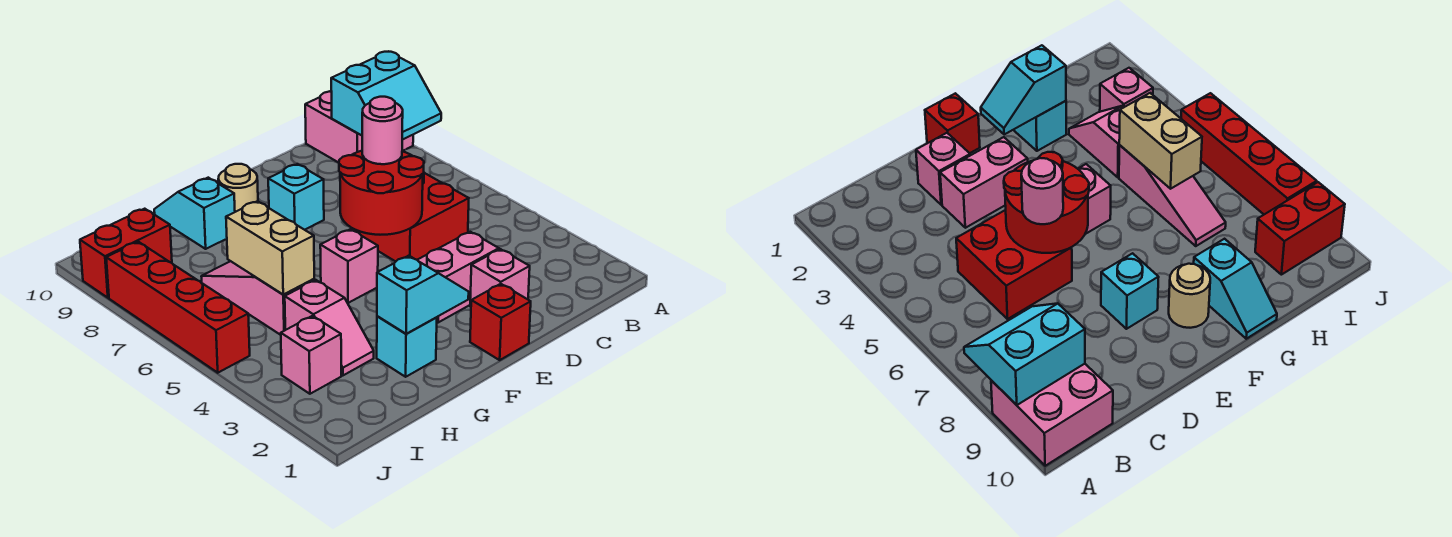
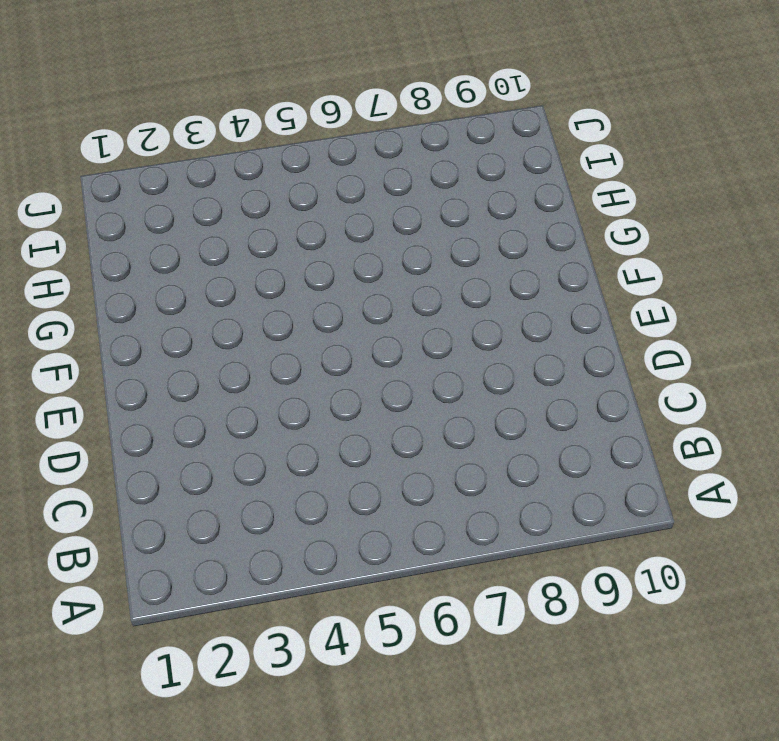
none -> pink 2x2 brick [305,91,413,163]
none -> red 2x2 brick [354,173,469,262]
none -> pink 1x1 brick [470,249,530,307]

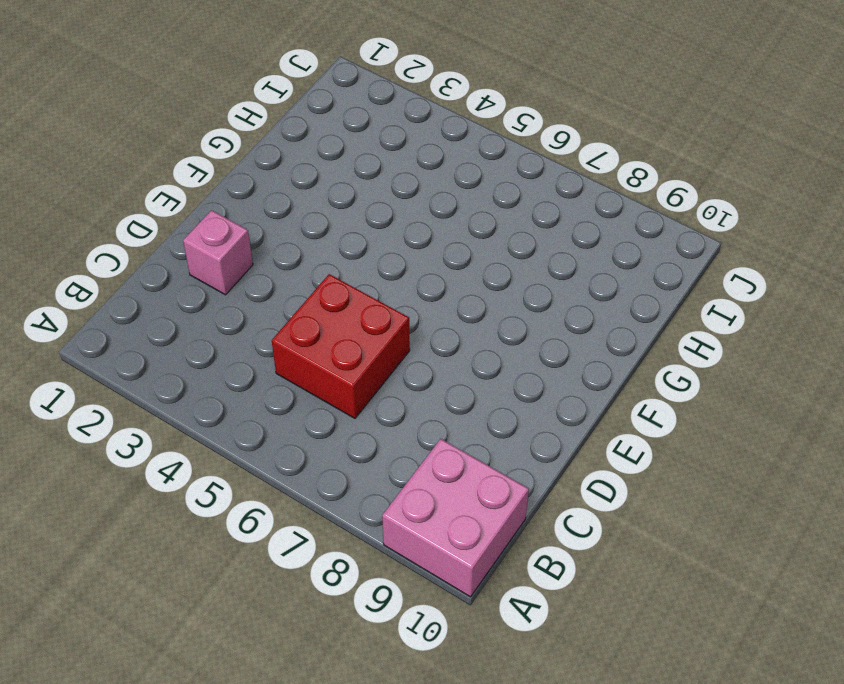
none -> pink 1x2 brick [418,232,499,322]
none -> red 1x1 brick [470,284,531,360]
none -> cyan 1x1 brick [268,164,324,230]

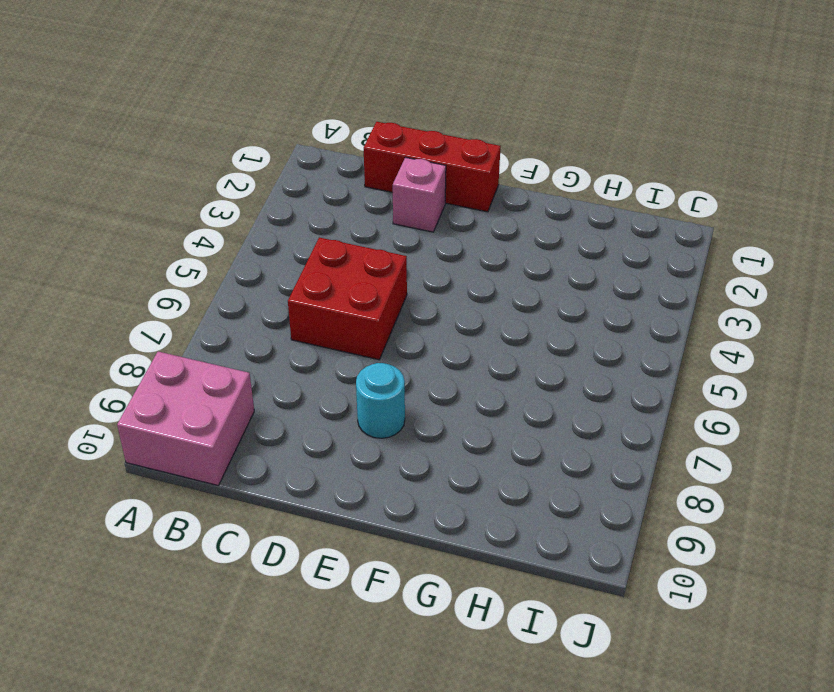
red 1x3 brick [364,122,501,212] -> red 1x1 brick [470,284,531,360]
cyan 1x1 round brick [356,363,405,438] -> cyan 1x1 brick [268,164,324,230]
none -> pink 1x2 brick [418,232,499,322]
none -> pink 1x1 brick [320,229,378,303]
none -> tan 1x1 round brick [218,164,258,212]

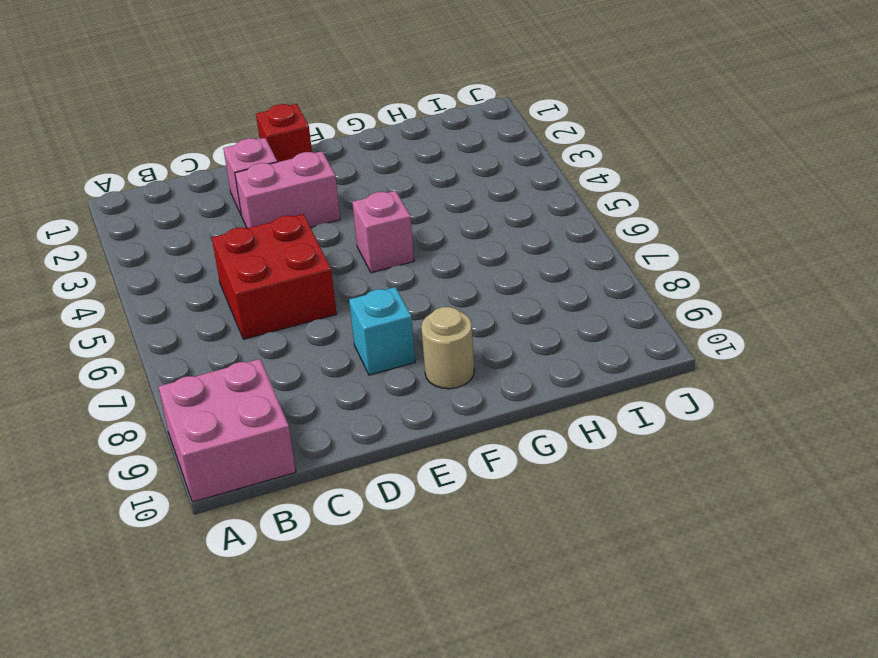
none -> cyan 1x1 brick [377,316,437,377]
none -> cyan 1x2 slope [154,178,235,249]
none -> pink 1x2 slope [285,280,374,375]

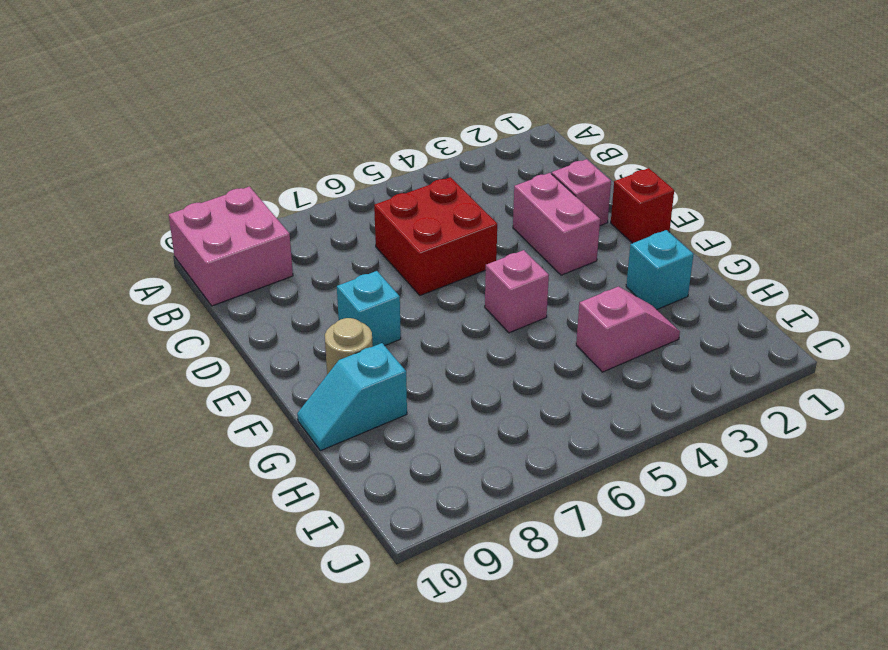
none -> pink 1x3 slope [201,261,314,335]
none -> pink 1x1 brick [281,316,341,394]
none -> red 1x2 brick [80,209,172,298]

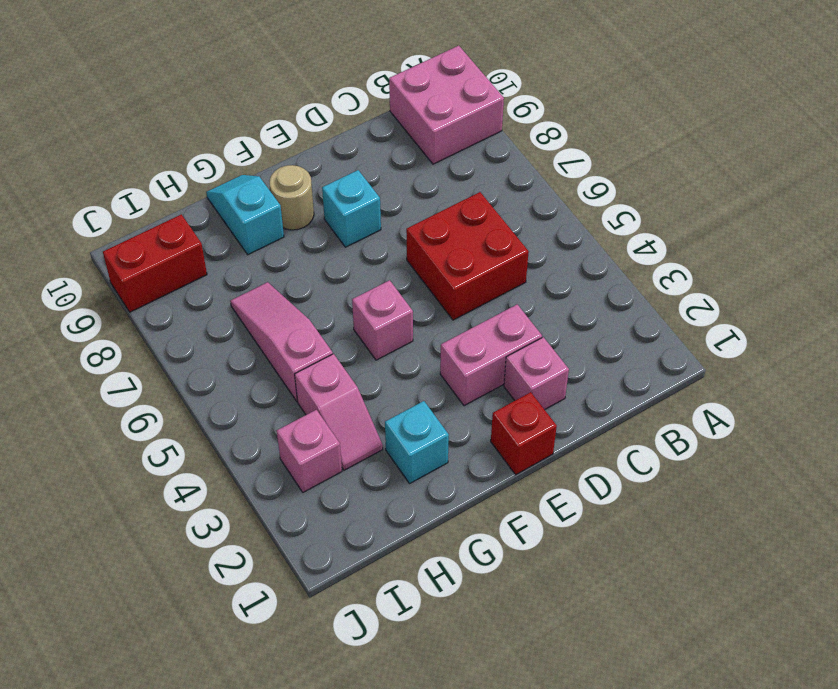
none -> red 1x4 brick [106,242,250,373]
none -> cyan 2x2 slope [331,52,441,140]
none -> red 2x2 round brick [339,151,424,235]

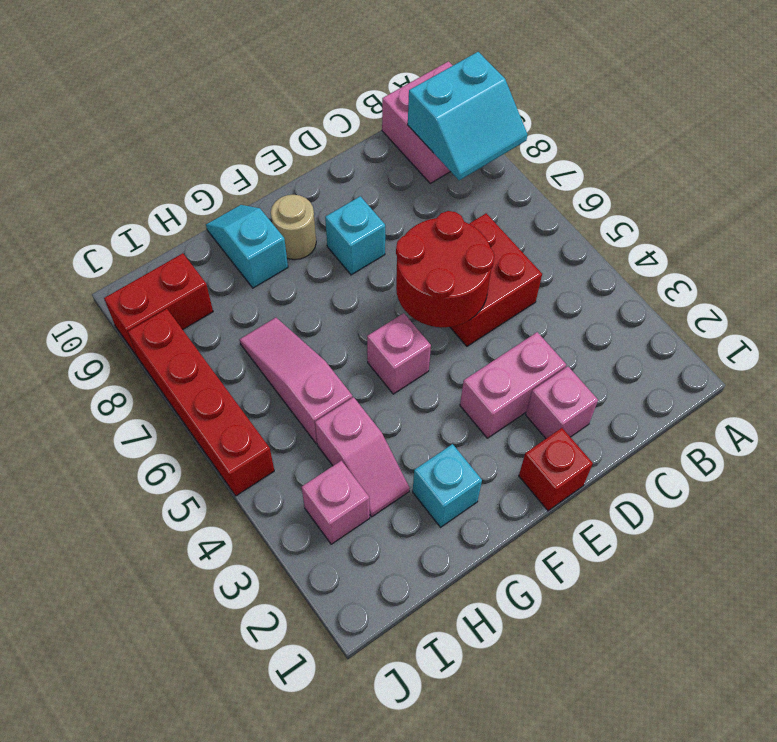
none -> cyan 1x2 slope [377,256,469,334]
none -> tan 1x2 brick [226,201,314,294]
none -> pink 1x1 round brick [362,97,403,164]

